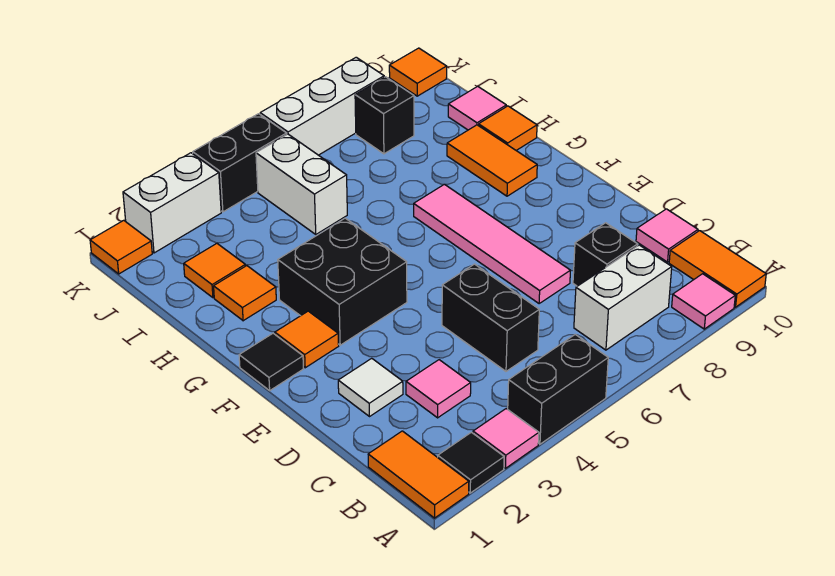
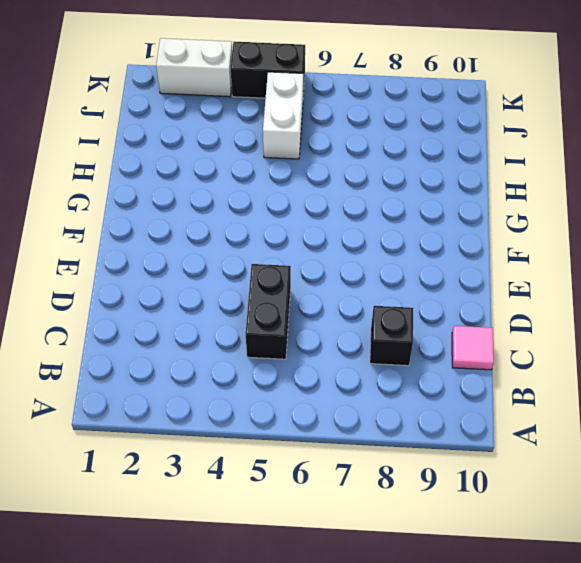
none -> orange 1x2 tile [368,431,469,518]
none -> black 1x1 tile [438,432,504,493]
none -> pink 1x1 tile [473,409,539,468]

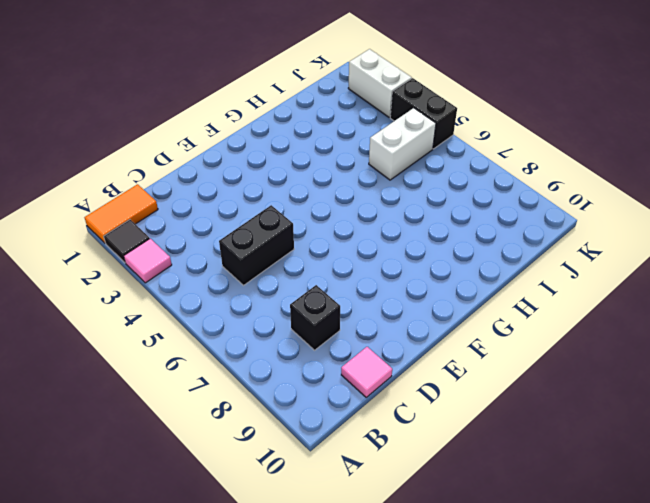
none -> black 1x2 brick [508,335,608,444]
none -> pink 1x1 tile [672,274,735,329]
none -> orange 1x2 tile [669,231,766,307]

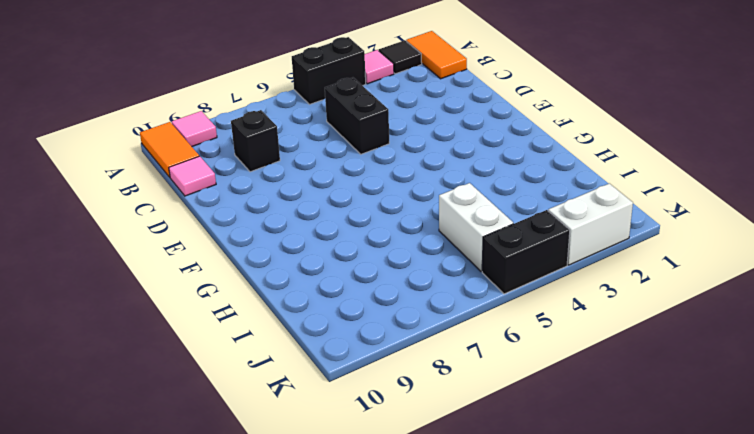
none -> white 1x2 brick [574,245,672,350]
none -> pink 1x1 tile [406,360,471,418]
none -> white 1x1 tile [338,358,403,417]

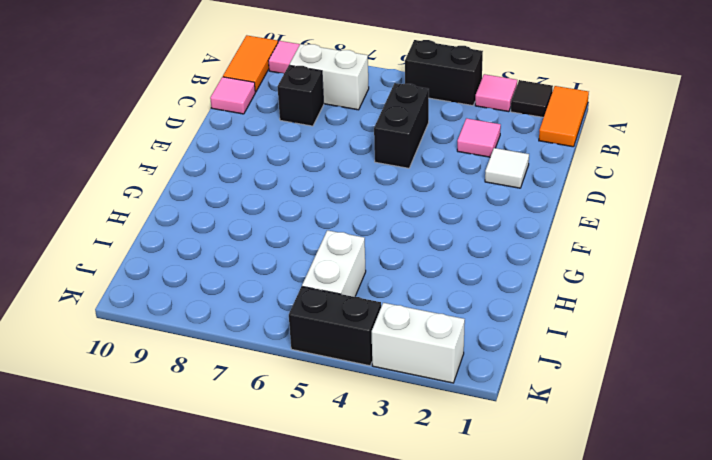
none -> pink 1x4 tile [414,184,571,304]
none -> black 1x1 tile [239,333,304,390]
none -> orange 1x1 tile [275,311,339,368]

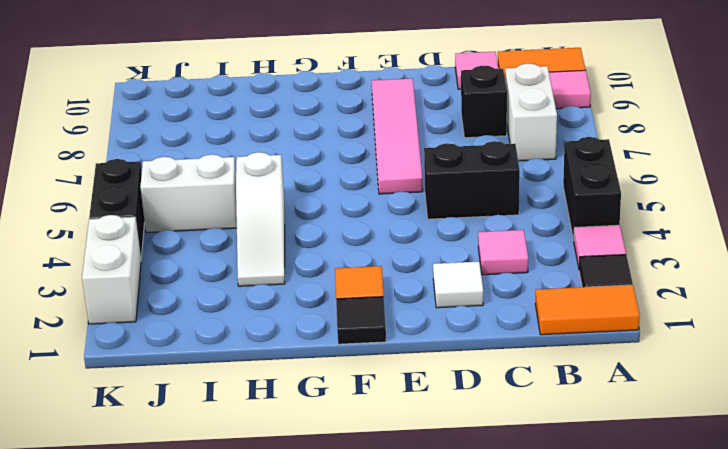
pink 1x4 tile [372,78,423,194] -> pink 1x4 tile turned to [414,184,571,304]
white 1x3 slope [236,152,285,286] -> none
none -> black 2x2 brick [278,218,407,345]
none -> orange 1x2 tile [447,125,537,196]
none -> orange 1x1 tile [214,266,276,321]

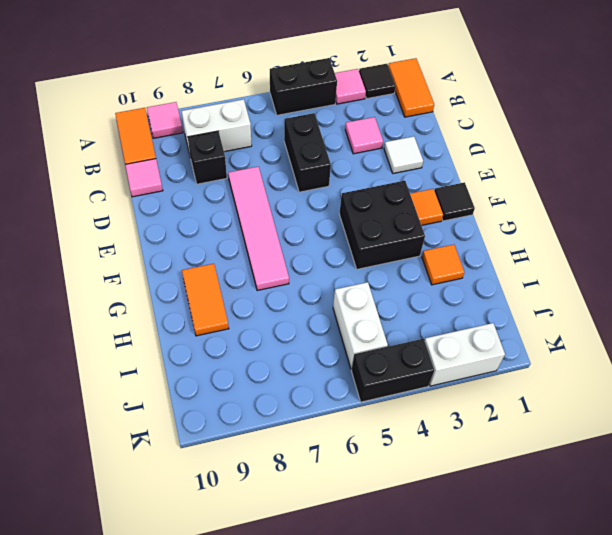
none -> orange 1x1 tile [478,106,537,151]
none -> orange 1x1 tile [184,244,245,298]
none -> pink 1x1 tile [448,86,506,130]

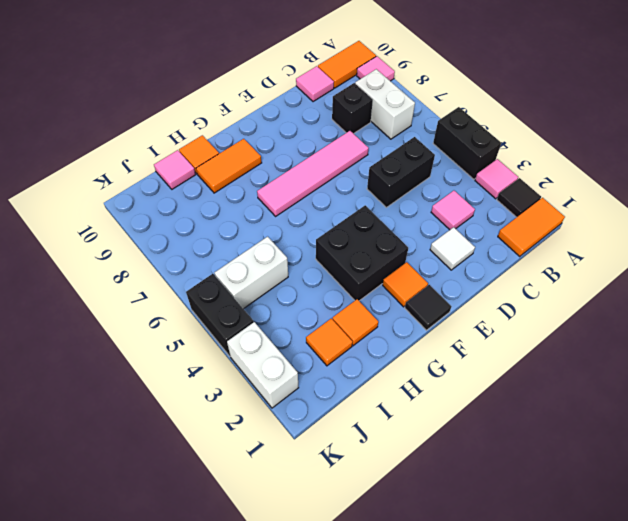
none -> black 1x1 brick [355,77,414,154]
none -> orange 1x1 tile [90,220,152,274]
none -> white 1x3 brick [260,57,384,155]

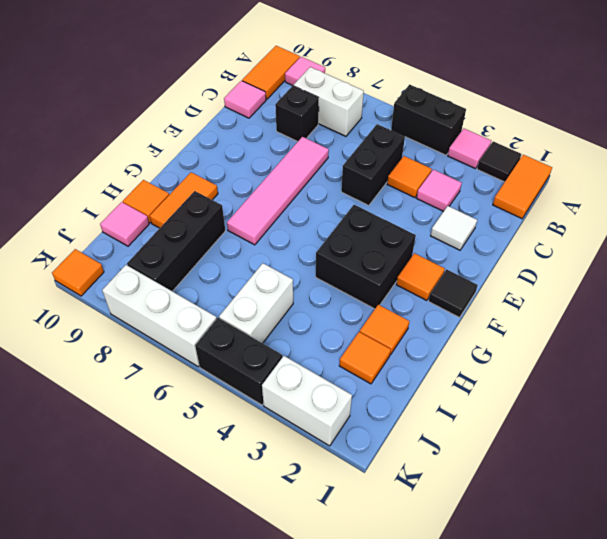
orange 1x1 tile [387,156,432,198] -> orange 1x1 tile moved to [90,220,152,274]
black 1x3 brick [127,191,225,291] -> black 1x1 brick [355,77,414,154]

